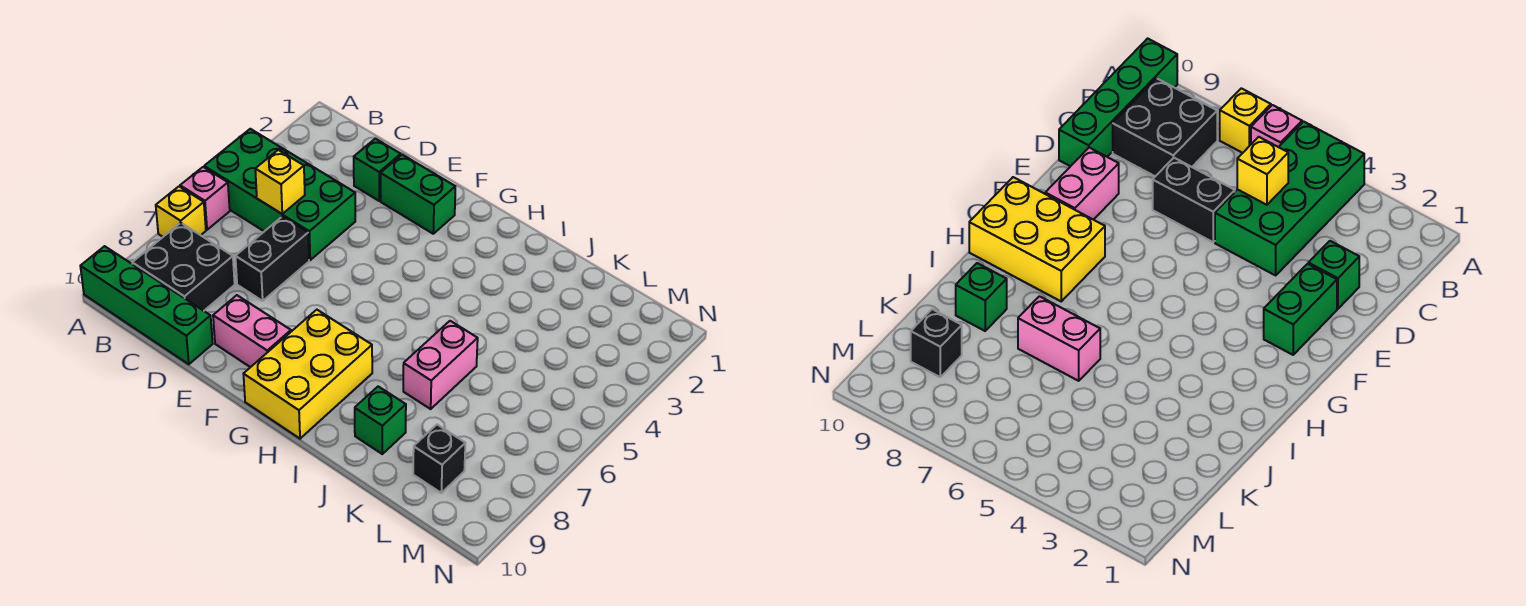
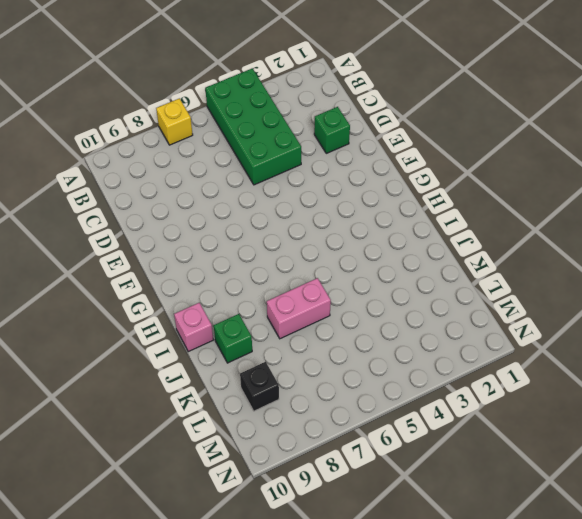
pink 1x1 brick [174,303,213,352] -> pink 1x1 brick moved to [180,167,230,230]
none -> green 1x4 brick [80,246,213,364]
none -> black 2x2 brick [132,223,235,311]
none -> black 1x2 brick [235,216,309,301]

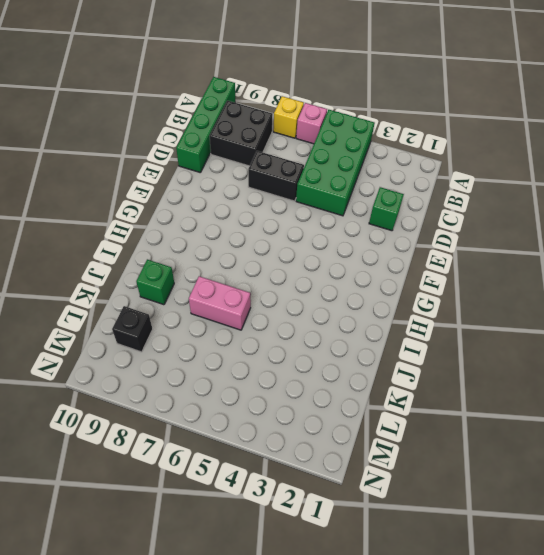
none -> green 1x2 brick [381,155,455,234]
none -> pink 1x2 brick [213,295,291,367]
none -> yellow 2x3 brick [243,310,372,439]

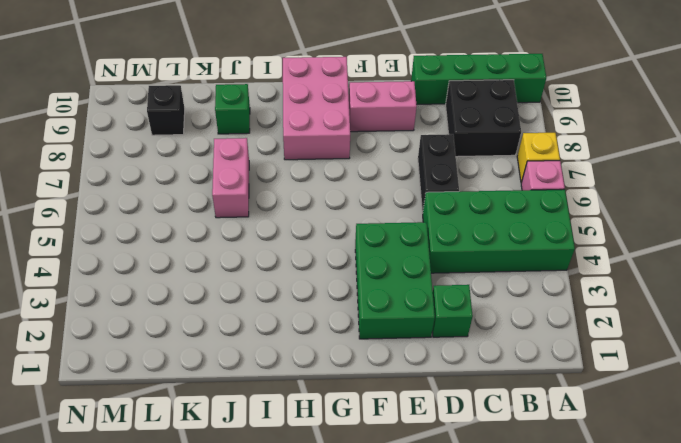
green 2x3 brick [355,222,435,339] -> green 1x2 brick [381,155,455,234]
pink 2x3 brick [283,57,350,160] -> yellow 2x3 brick [243,310,372,439]
none -> yellow 1x1 brick [255,150,305,214]

